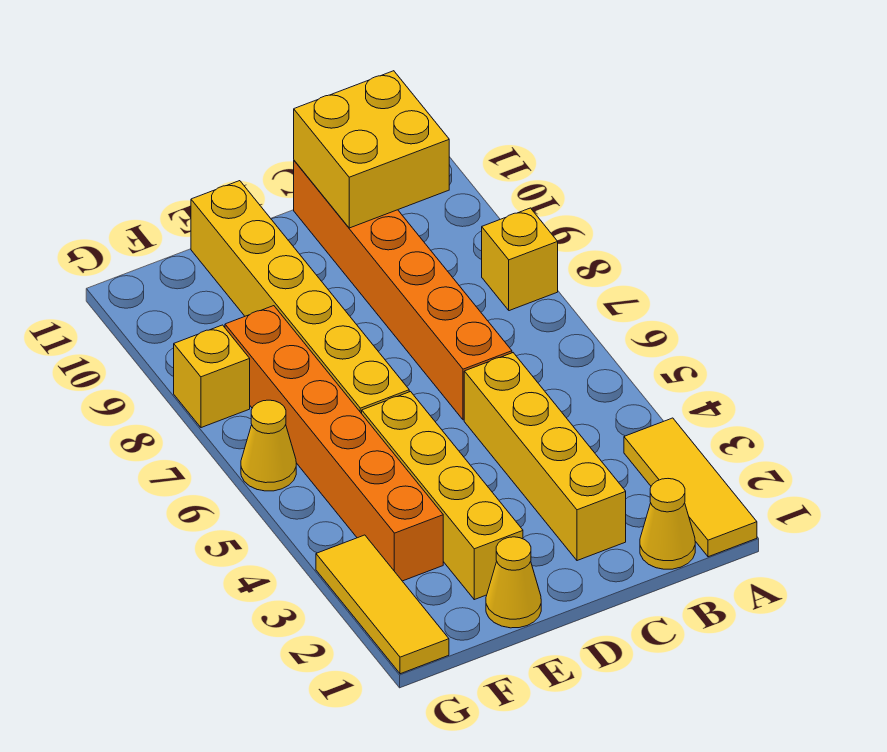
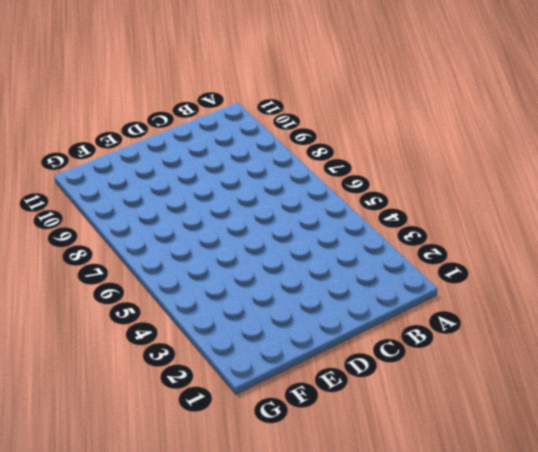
none -> yellow 1x3 tile [624,418,757,557]
none -> yellow 1x1 brick [482,208,558,311]
none -> yellow 1x1 cone [640,479,695,569]

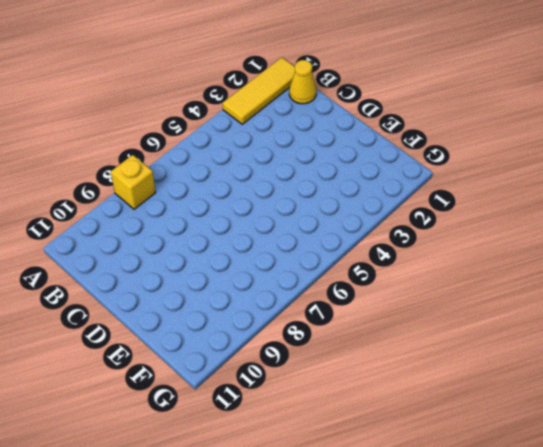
none -> yellow 1x4 brick [464,353,626,561]
none -> orange 1x6 brick [294,161,512,420]
none -> yellow 1x1 cone [486,537,541,628]

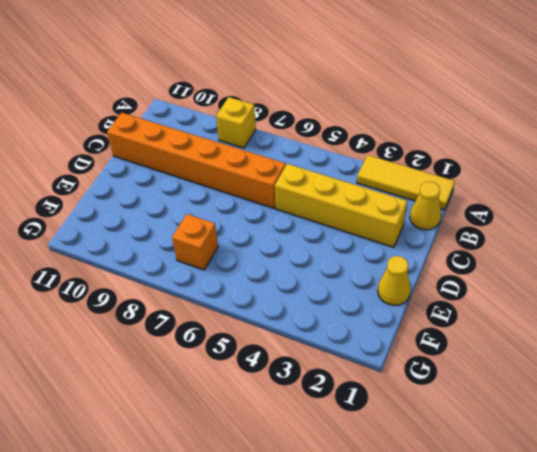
orange 1x1 brick [172,214,218,270] -> orange 1x6 brick [225,306,443,581]
none -> yellow 1x4 brick [362,392,523,600]
none -> yellow 1x6 brick [191,181,409,414]
none -> yellow 1x3 tile [316,535,449,674]

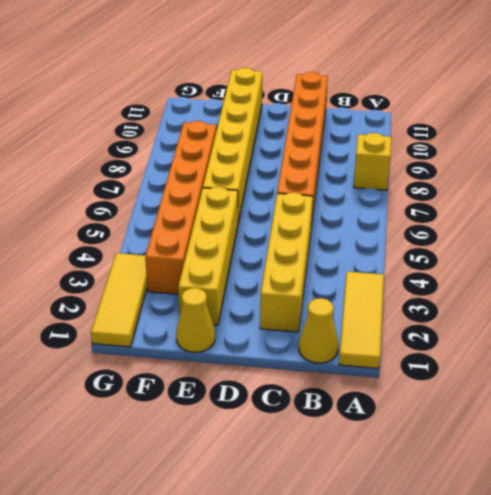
none -> yellow 1x1 cone [241,400,296,491]
none -> yellow 1x1 brick [174,325,250,428]
none -> yellow 2x2 brick [294,71,449,228]

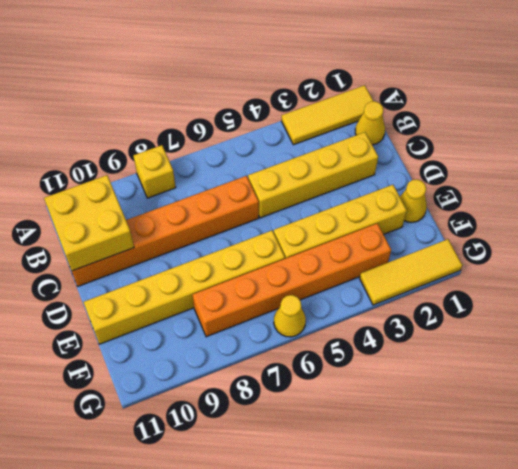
none -> yellow 1x1 brick [174,325,250,428]

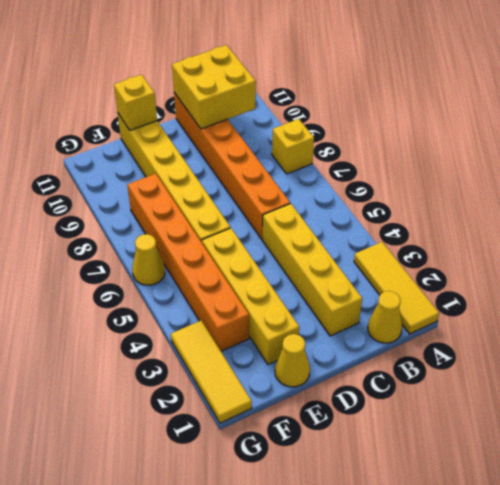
yellow 1x1 brick [114,75,157,130] -> yellow 1x1 brick moved to [174,325,250,428]

